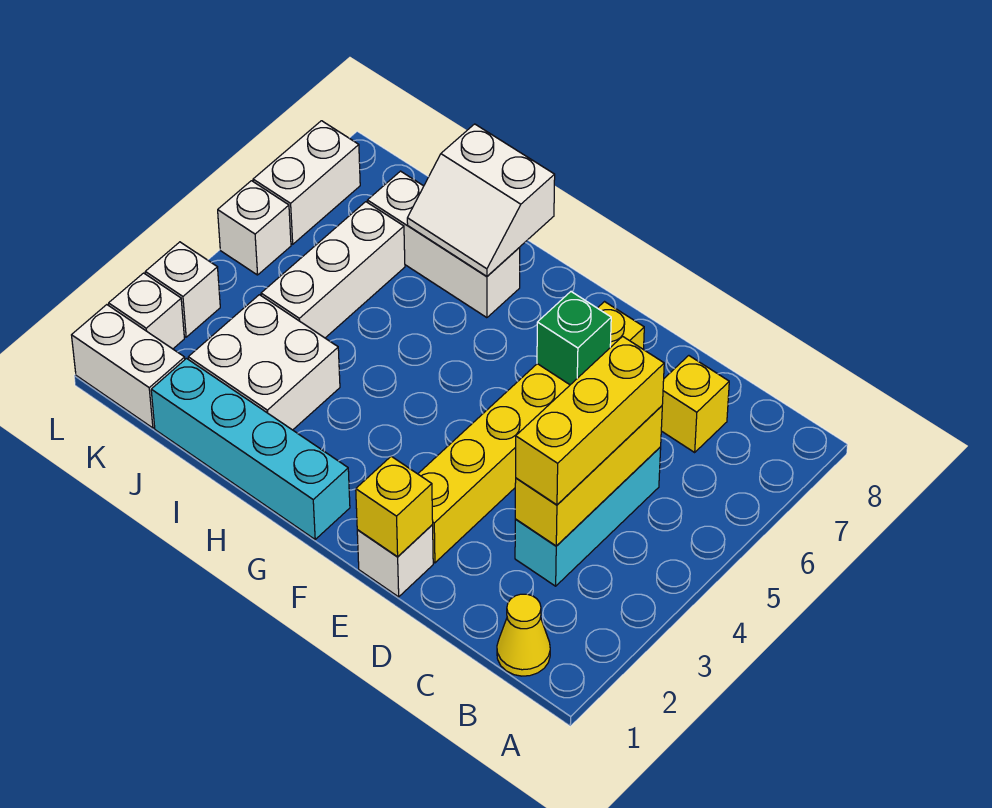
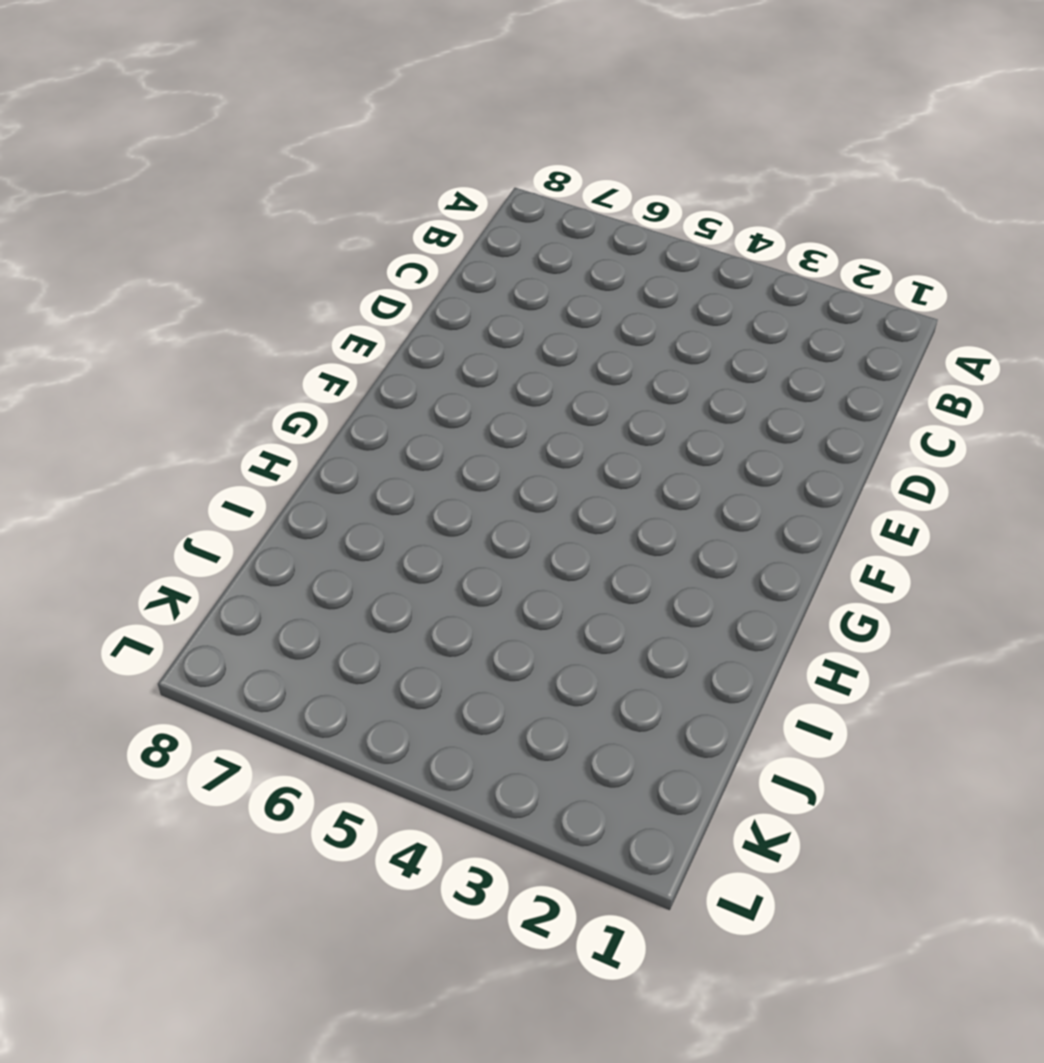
none -> yellow 1x1 cone [497,594,550,676]
none -> cyan 1x3 brick [515,447,661,586]
none -> yellow 1x1 brick [661,356,729,452]

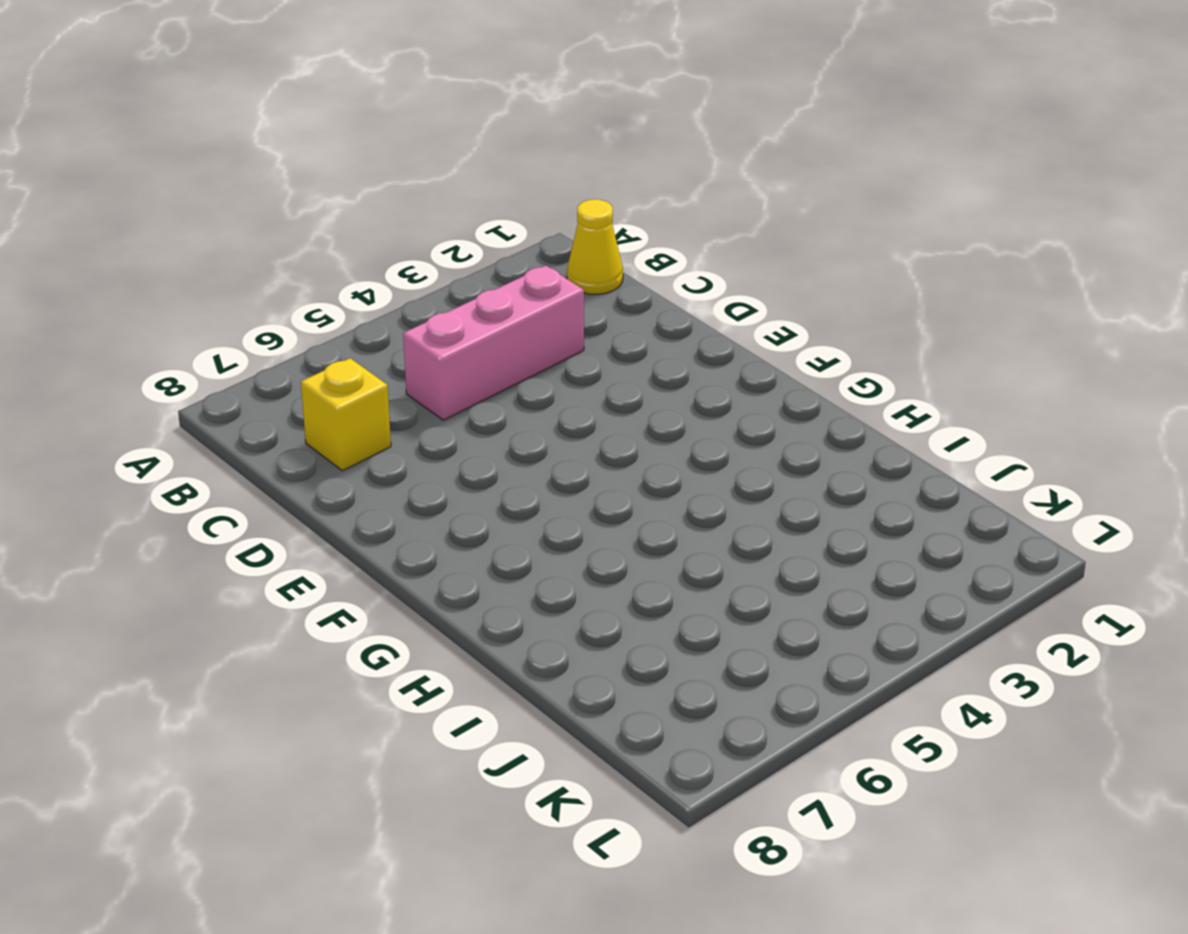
pink 1x3 brick [403,266,584,420] -> cyan 1x3 brick [515,447,661,586]
none -> white 1x1 brick [357,525,433,597]
none -> yellow 1x6 brick [418,302,644,563]
none -> cyan 1x4 brick [151,359,350,539]

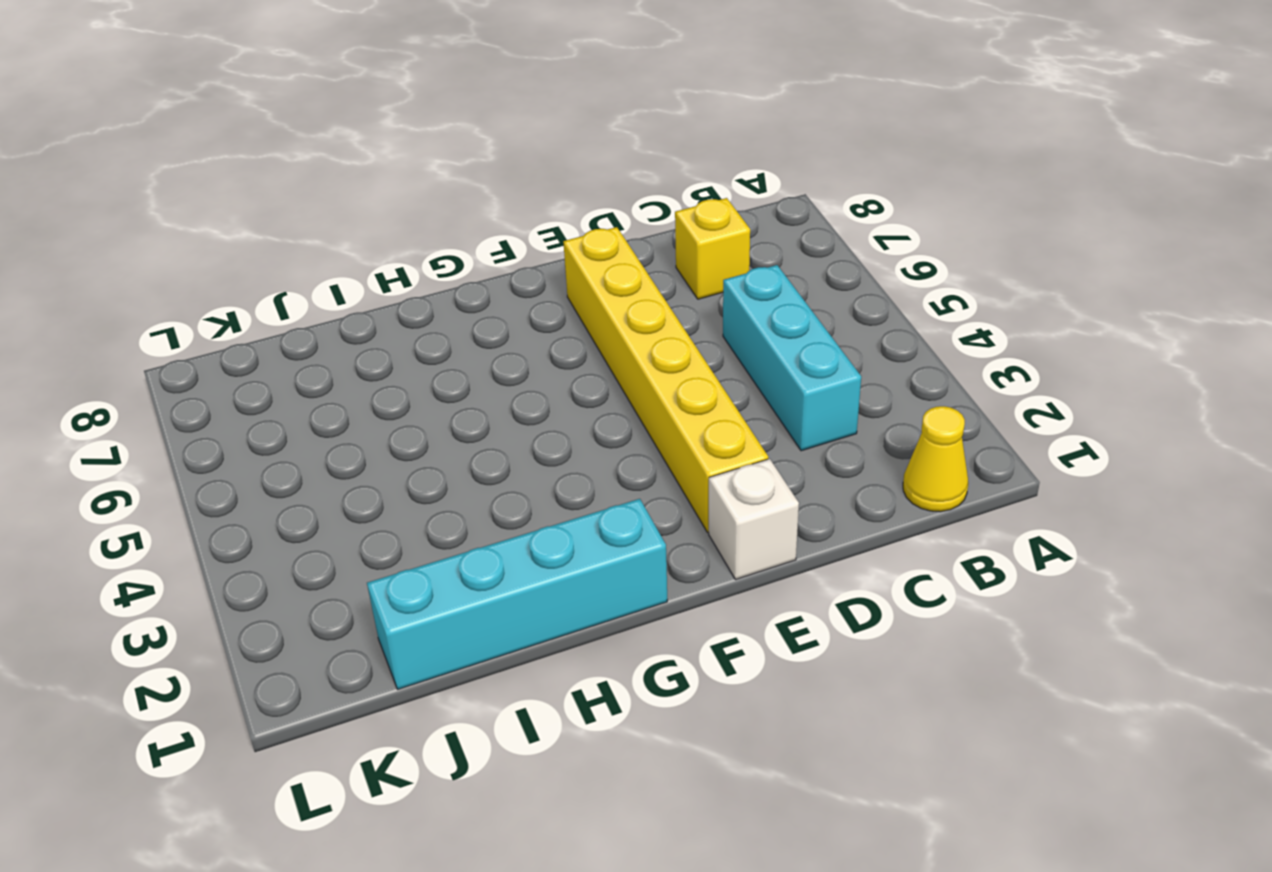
none -> white 1x3 brick [367,171,520,318]
none -> white 2x2 brick [188,295,340,430]
none -> white 1x3 brick [261,202,405,338]

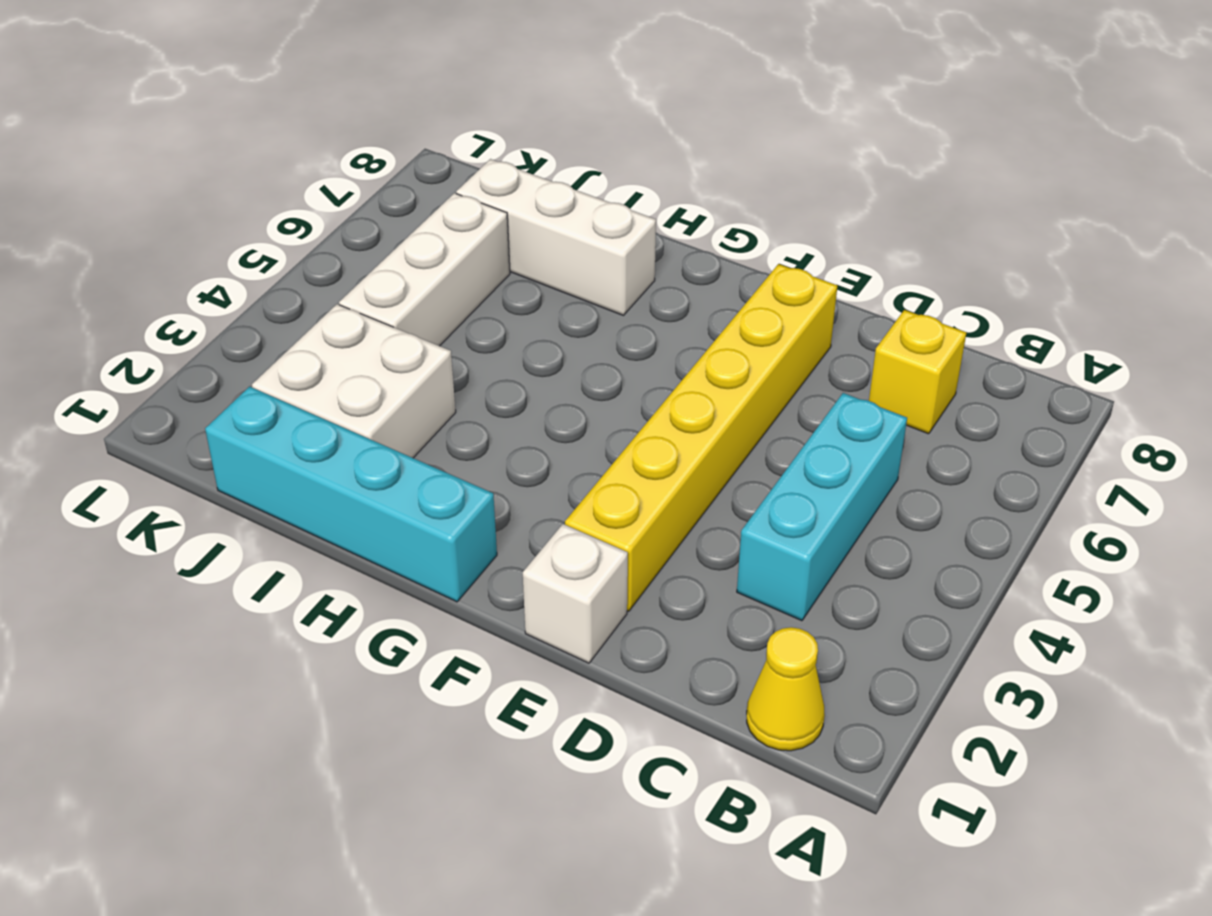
none -> white 1x2 brick [72,305,185,428]
none -> white 1x1 brick [109,273,184,349]
none -> white 1x1 brick [145,242,220,337]

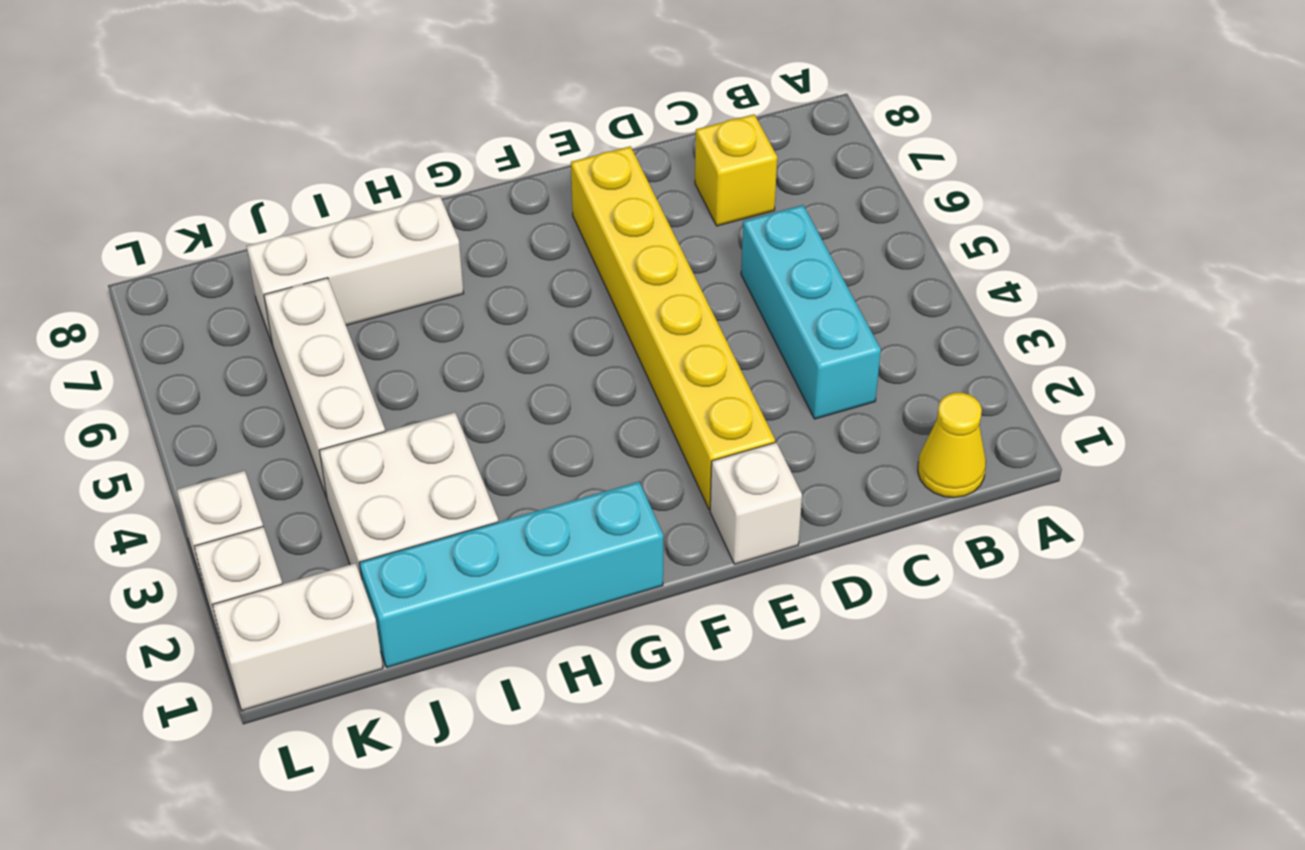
none -> white 1x1 brick [218,181,291,275]
none -> white 1x2 brick [253,121,360,244]
none -> yellow 1x3 brick [515,406,662,546]

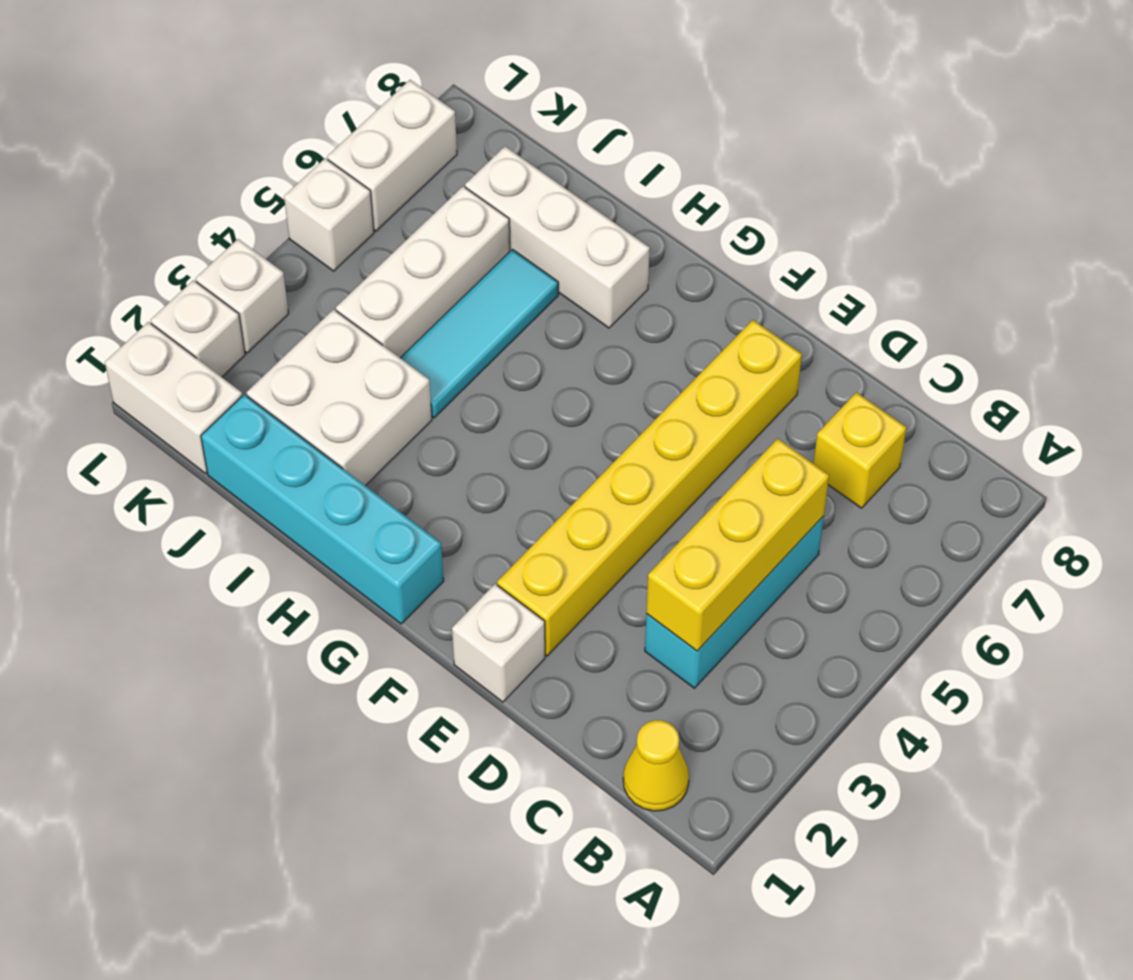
cyan 1x3 tile [401,249,558,418] -> none
none -> yellow 1x1 brick [356,456,433,557]
none -> green 1x1 brick [537,292,611,385]
none -> white 2x2 slope [407,124,555,276]

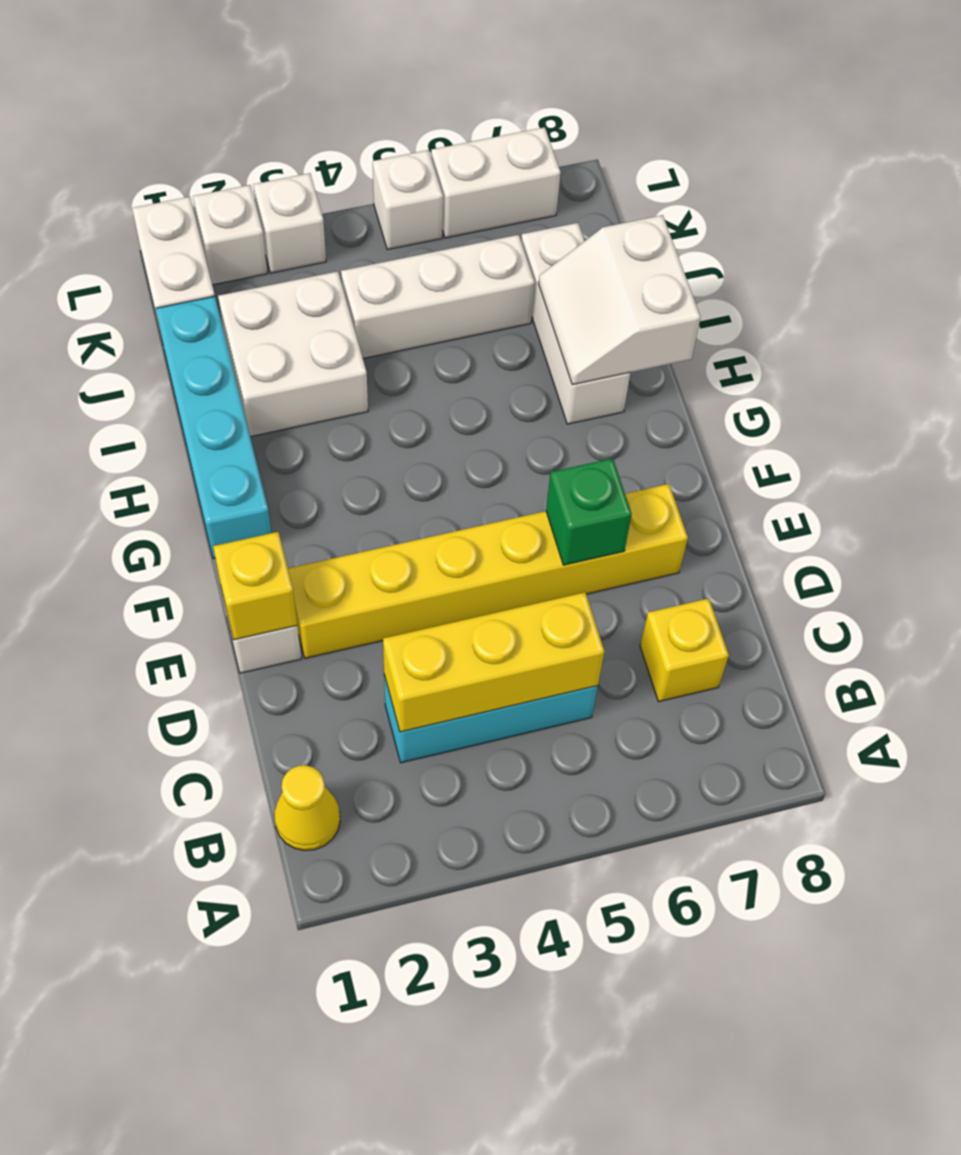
none -> yellow 1x3 brick [516,336,664,505]

